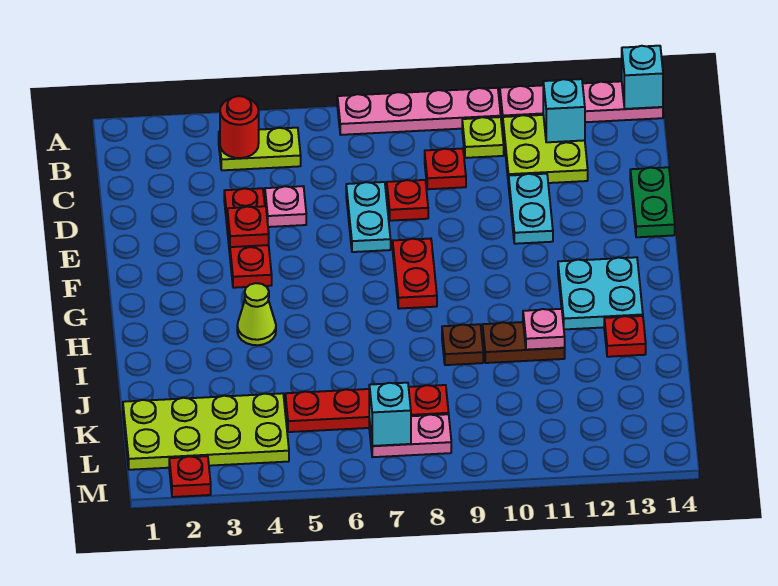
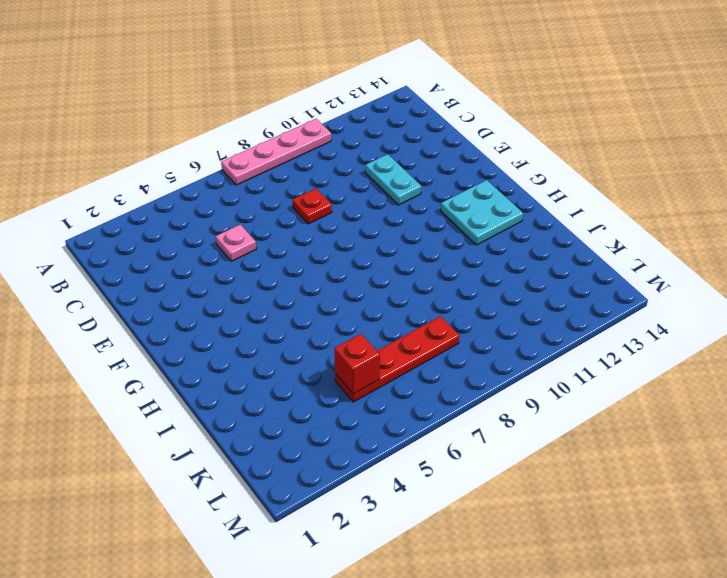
red 1x1 brick [334,334,380,394] -> none
none -> pink 1x4 plate [500,81,663,124]
none -> lime 1x2 plate [219,128,301,170]
none -> lime 1x1 plate [462,117,504,158]

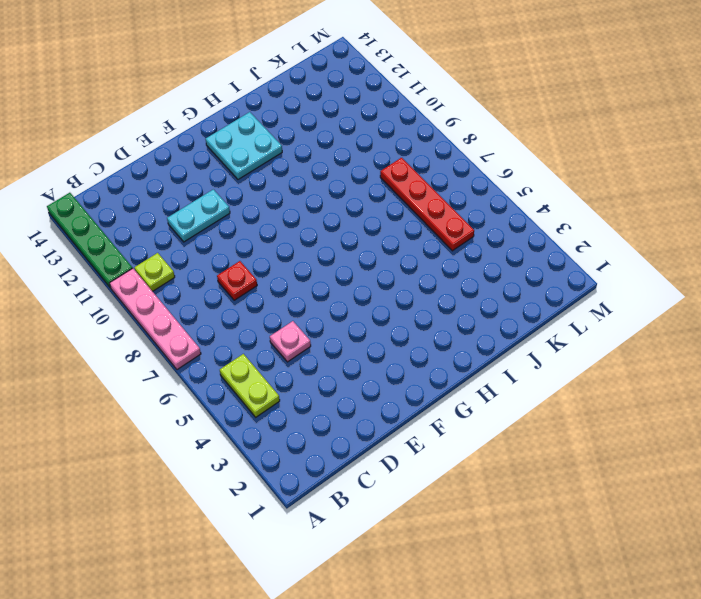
green 1x4 plate [47,193,132,288] -> pink 1x4 plate [500,81,663,124]
none -> lime 2x2 plate [503,115,588,185]
none -> red 1x1 plate [425,149,466,189]
none -> red 1x3 plate [224,188,272,288]

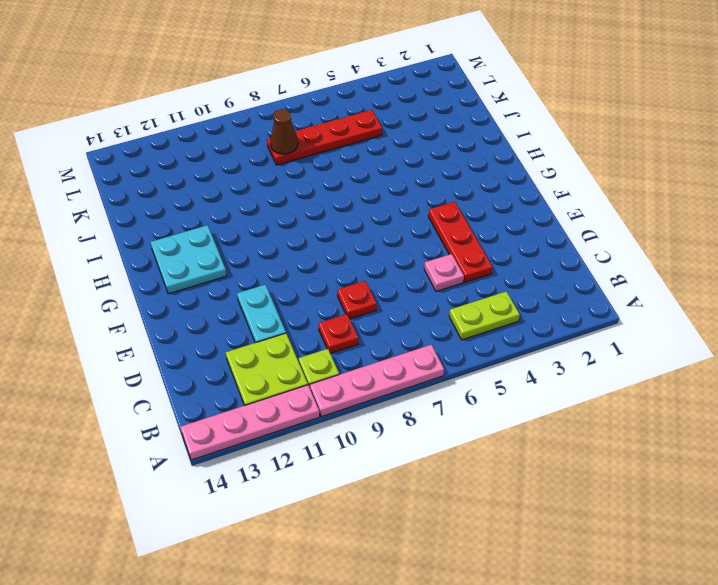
brown 1x1 cone [270,109,298,154] -> none
none -> cyan 1x2 plate [346,182,391,252]
none -> green 1x2 plate [630,167,675,237]
none -> red 1x2 plate [393,239,437,309]

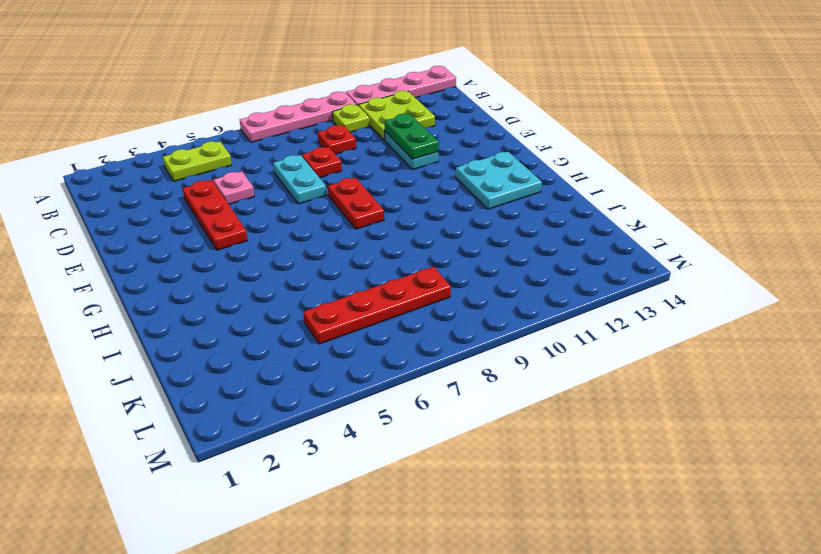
green 1x2 plate [385,114,439,159] -> green 1x2 plate moved to [630,167,675,237]
none -> lime 1x1 cone [237,283,276,345]
none -> brown 1x1 plate [442,324,483,365]
none -> brown 1x2 plate [483,322,565,363]

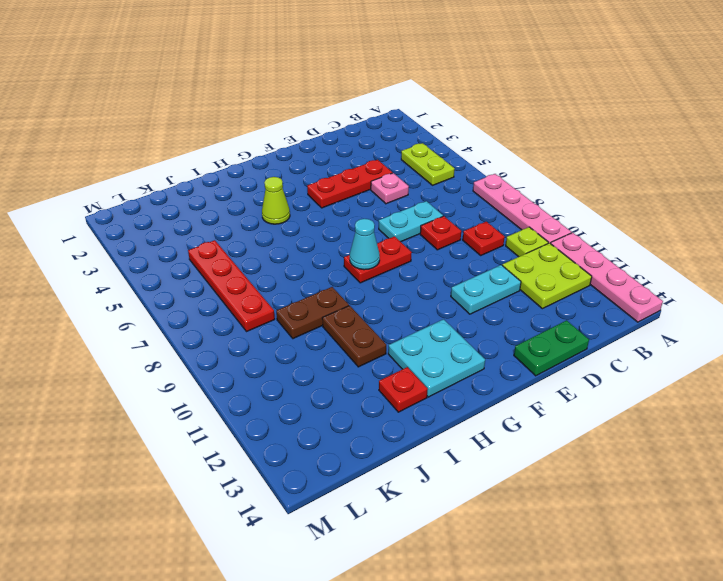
cyan 1x1 cone [350,219,380,270] -> none
brown 1x2 plate [276,287,349,339] -> brown 1x1 plate [442,324,483,365]
none -> lime 2x4 plate [123,393,289,470]
none -> pink 1x2 plate [369,414,451,457]
none -> red 1x1 plate [169,456,211,497]

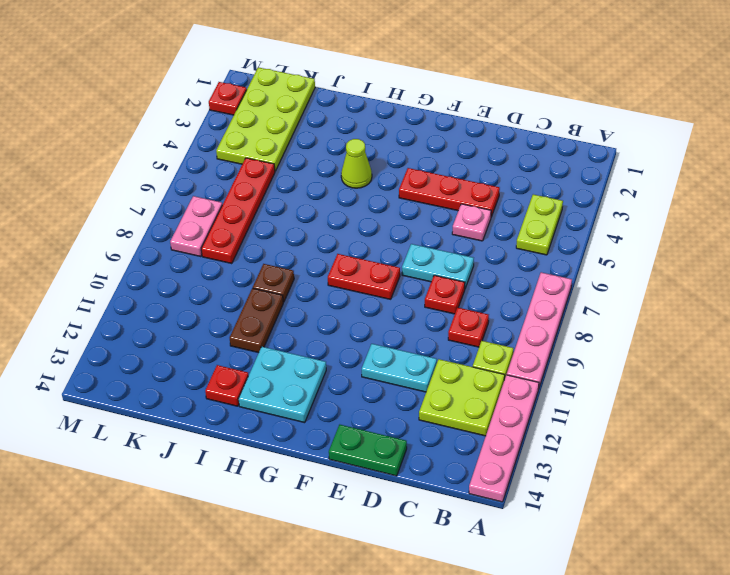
none -> cyan 1x1 brick [622,46,663,109]
none -> red 1x1 round brick [220,96,259,158]
none -> cyan 1x1 brick [543,79,585,142]

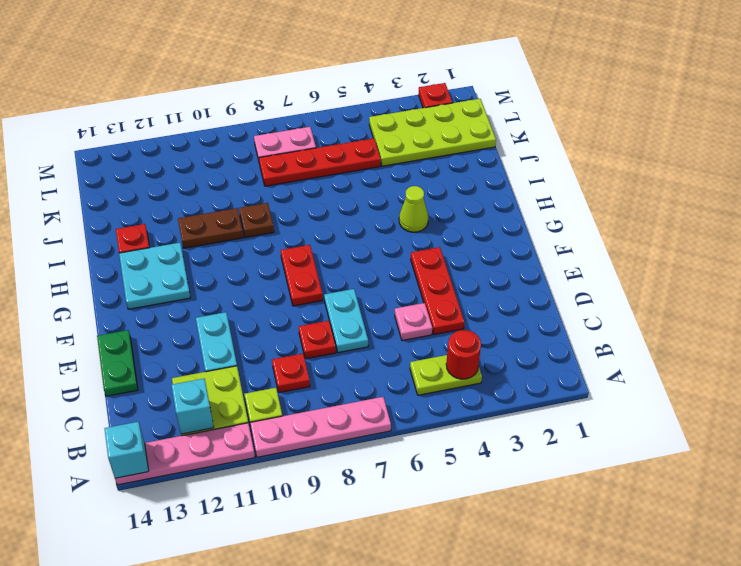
none -> red 1x1 plate [227,206,269,247]
none -> pink 1x1 plate [523,309,565,350]
none -> cyan 1x1 brick [369,383,411,446]

